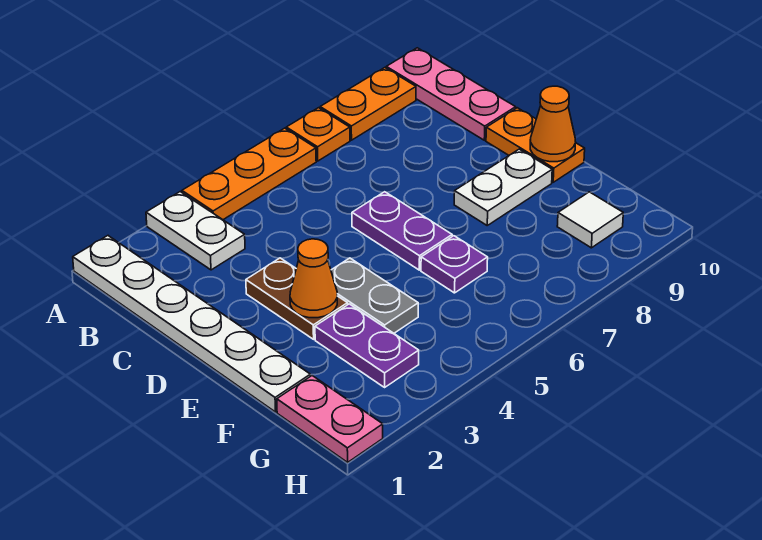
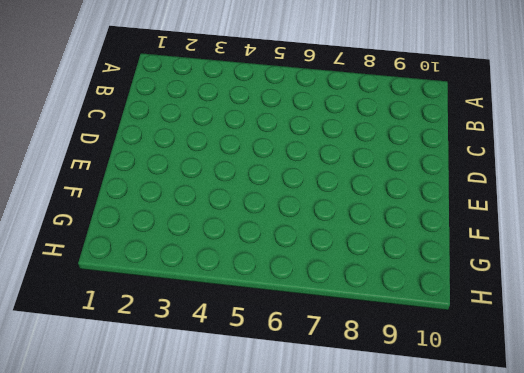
none -> white 1x6 plate [73,236,310,412]
none -> white 1x2 plate [146,192,245,270]
none -> orange 1x3 plate [182,128,316,220]

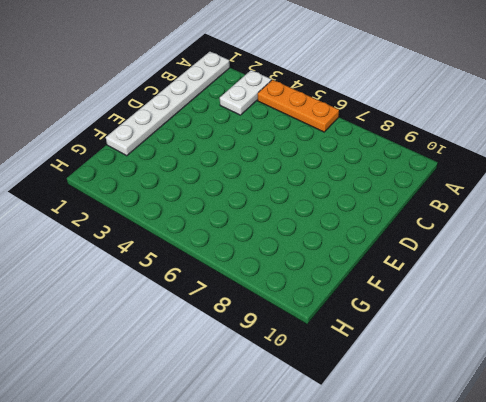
none -> orange 1x1 plate [286,108,350,161]
none -> orange 1x2 plate [320,68,416,140]
none -> pink 1x3 plate [386,48,516,140]

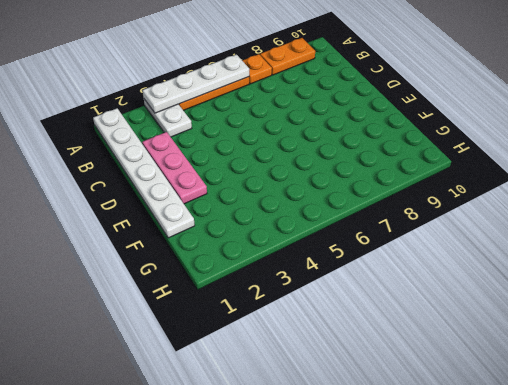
white 1x4 plate [143,55,249,113] -> none
pink 1x3 plate [142,132,207,204] -> pink 1x3 plate moved to [386,48,516,140]
none -> brown 1x2 plate [246,258,348,339]
none -> purple 1x2 plate [352,192,452,270]
none -> orange 1x2 plate [486,108,585,182]

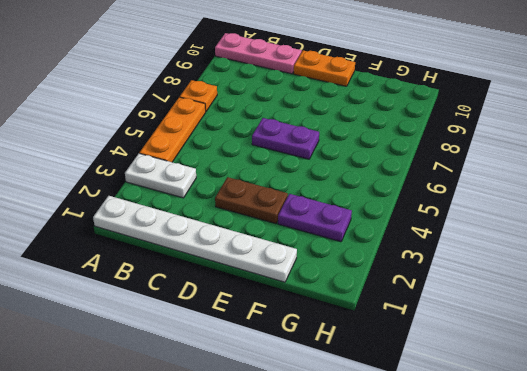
none -> orange 1x2 plate [320,68,416,140]
none -> grey 1x2 plate [331,258,418,333]
none -> white 1x2 plate [454,149,552,225]

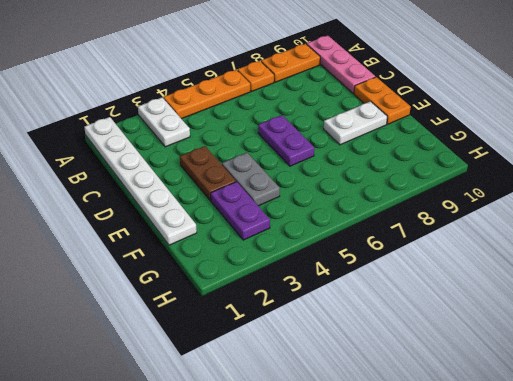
none -> purple 1x1 plate [421,236,488,293]
none -> pink 1x2 plate [277,376,383,462]
none -> white 1x1 tile [557,192,623,248]

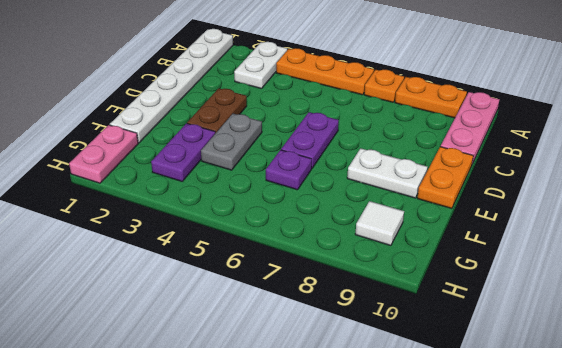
none -> orange 1x1 cone [290,239,337,318]
none -> orange 1x1 cone [530,86,576,162]

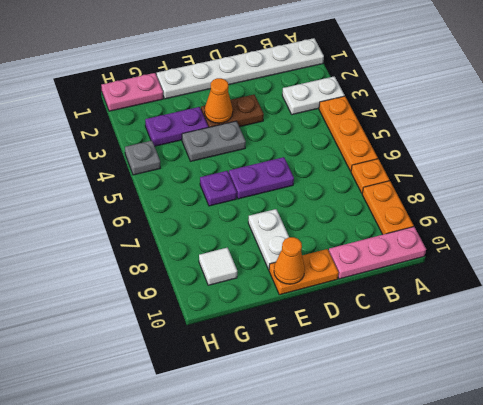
grey 1x1 plate [125,141,160,175] -> none

